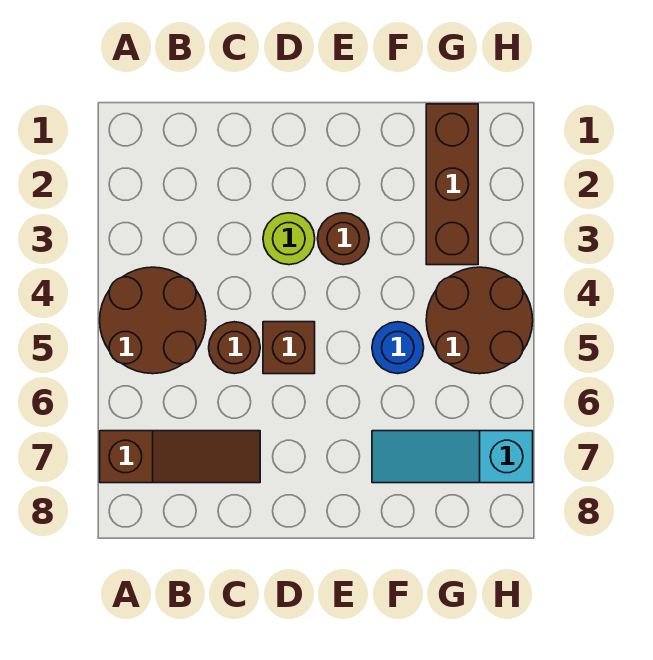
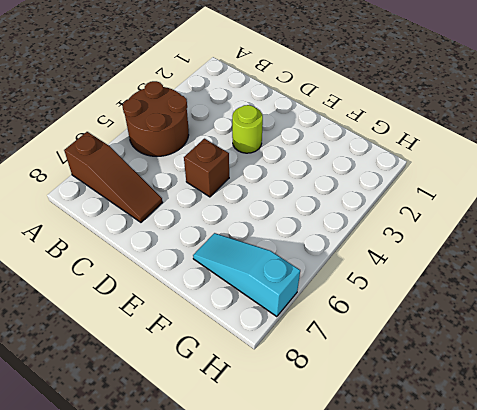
none -> brown 1x1 round brick [209,322,260,374]
none -> brown 1x1 round brick [317,213,369,265]

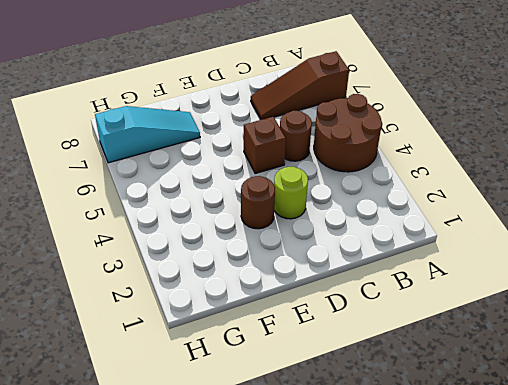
none -> blue 1x1 round brick [372,322,424,374]
none -> brown 1x3 brick [426,104,478,265]

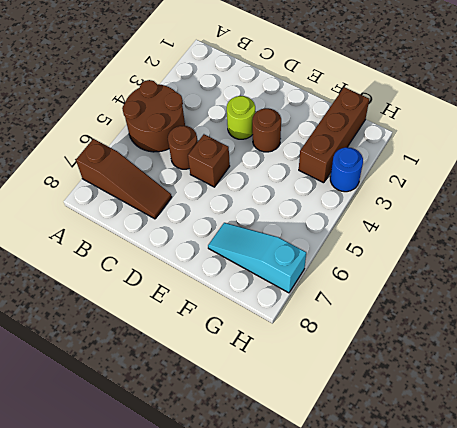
blue 1x1 round brick [330,147,363,192] -> blue 1x1 round brick moved to [372,322,424,374]
none -> brown 2x2 round brick [426,267,533,374]

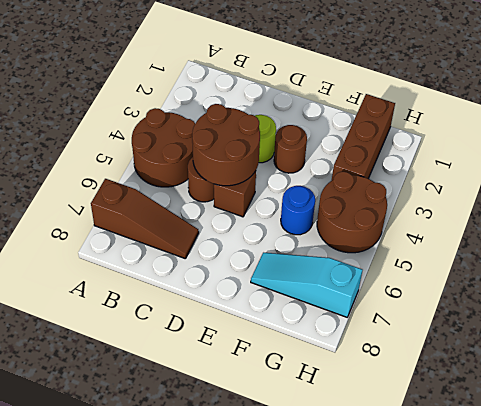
brown 2x2 round brick [192,104,260,186] -> none

